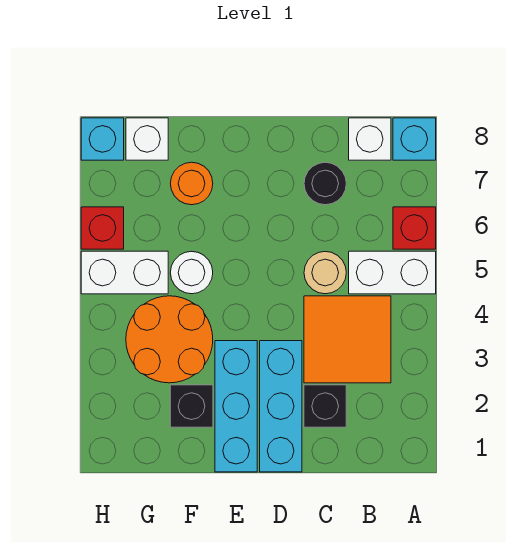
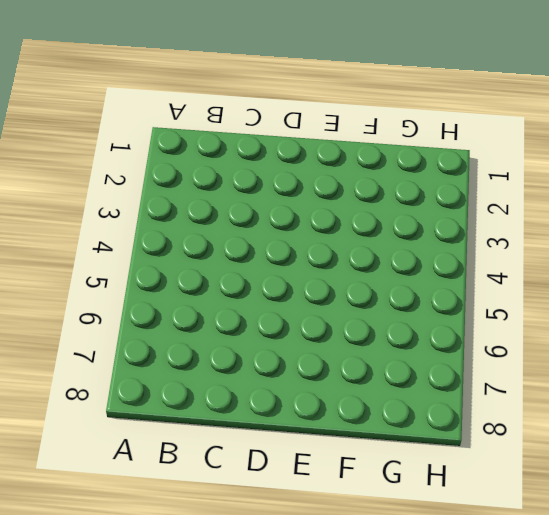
none -> white 1x2 brick [349,251,436,294]
none -> red 1x1 brick [393,207,436,249]
none -> cyan 1x1 brick [393,118,436,160]

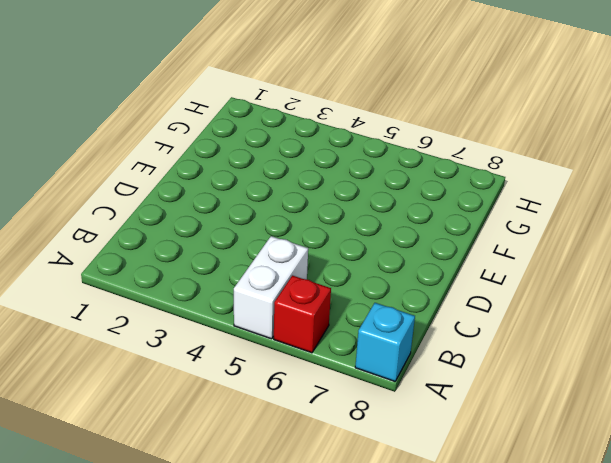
none -> orange 2x2 tile [304,296,391,383]
none -> white 1x1 brick [349,118,391,160]
none -> black 1x1 brick [304,385,346,427]

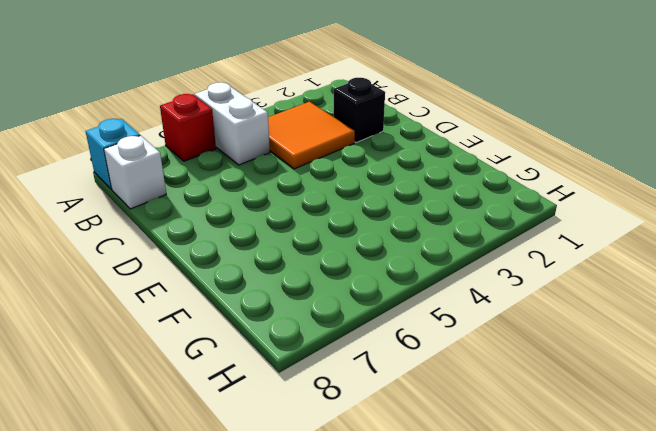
none -> tan 1x1 round brick [304,251,346,294]
none -> black 1x1 round brick [304,162,346,205]
none -> cyan 1x3 brick [260,341,302,472]

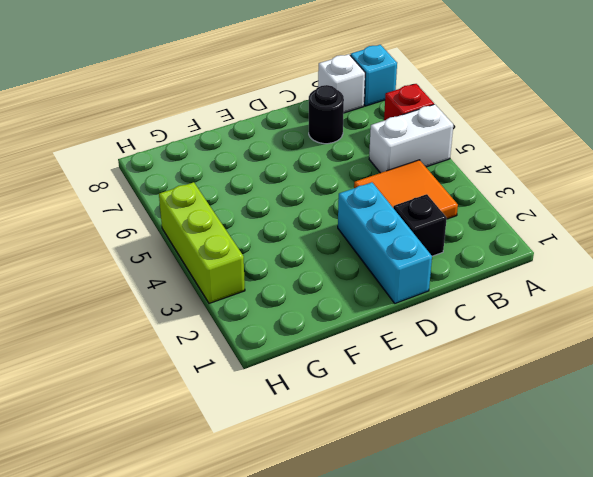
lime 1x3 brick [159,182,245,303] -> white 1x2 brick [81,251,168,294]
none -> tan 1x1 round brick [304,251,346,294]
none -> cyan 1x3 brick [215,341,257,472]
none -> black 1x1 brick [170,385,213,427]

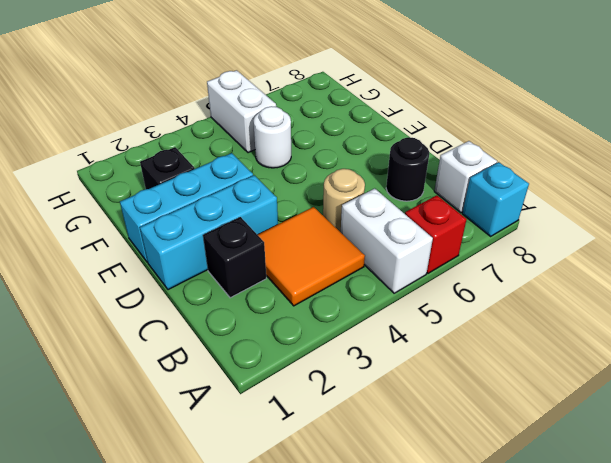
none -> orange 2x2 round brick [126,296,213,383]
none -> orange 1x1 round brick [170,162,213,205]
none -> white 1x1 brick [126,118,168,160]

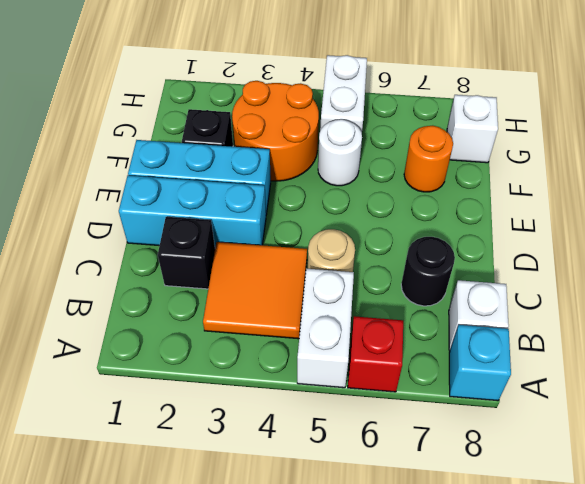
none -> red 1x1 brick [81,207,124,249]
none -> cyan 1x1 brick [81,118,124,160]

